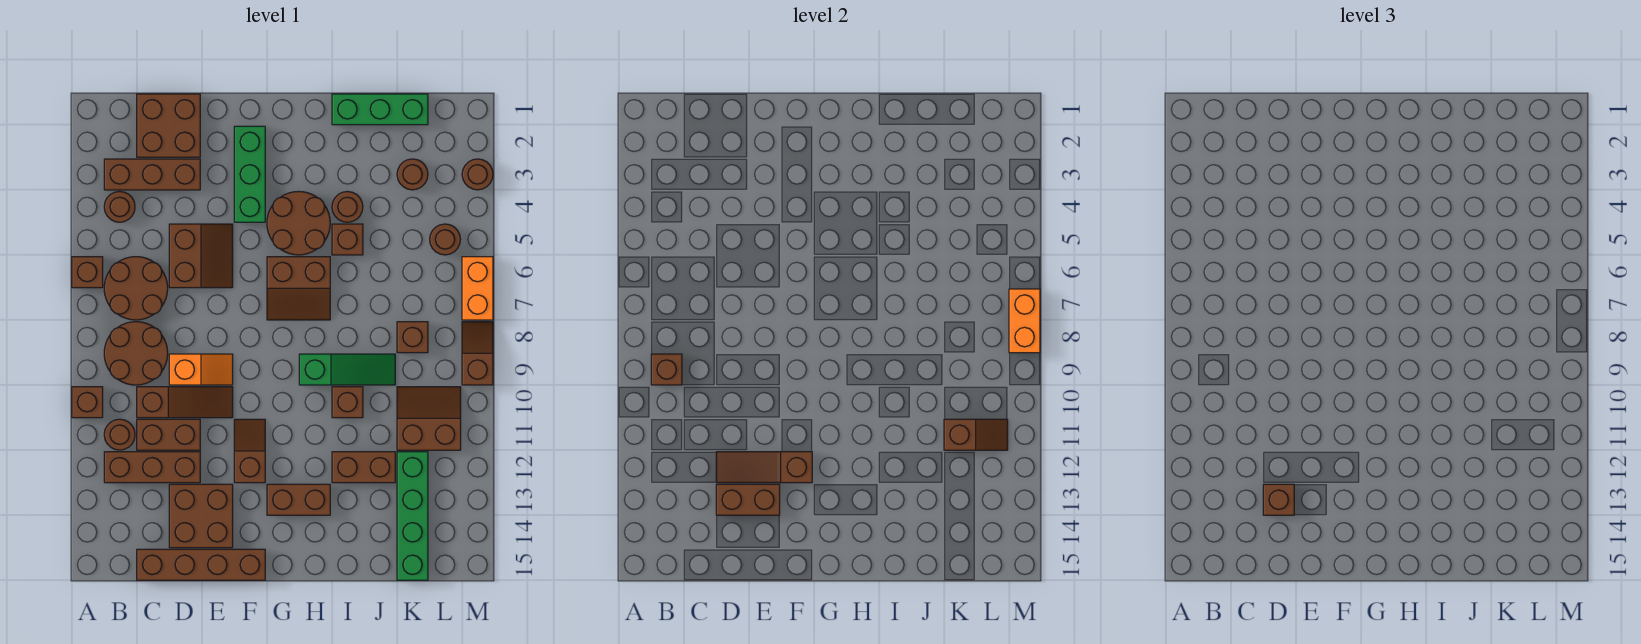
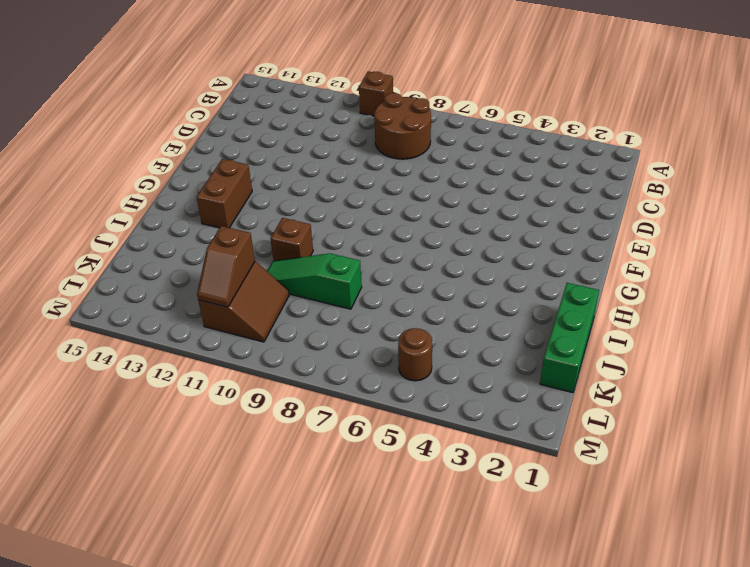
green 1x3 slope [267,253,362,309] -> green 1x3 slope turned to [299,354,395,385]
none -> brown 1x1 brick [72,257,103,288]
none -> brown 1x3 brick [104,159,200,190]
none -> brown 1x1 round brick [104,191,135,222]
none -> brown 2x2 round brick [104,257,168,320]

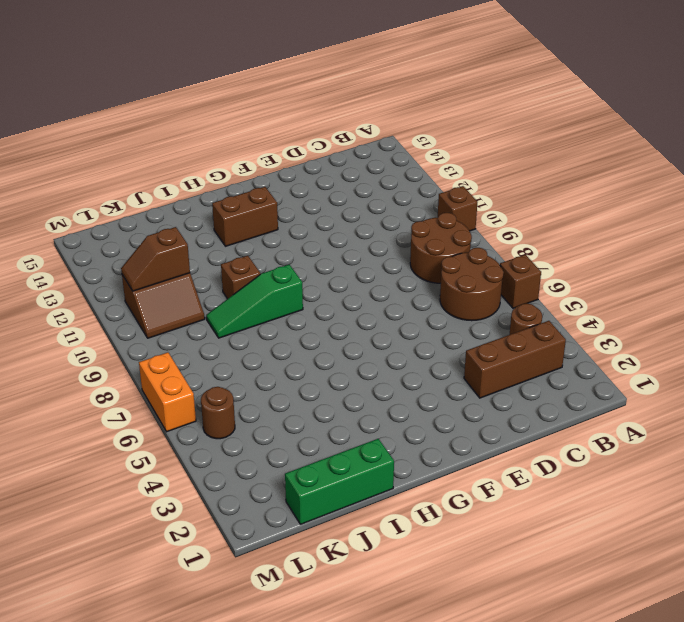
none -> brown 1x1 round brick [104,419,135,450]
none -> brown 1x3 brick [104,452,200,483]
none -> brown 2x2 brick [137,94,200,157]
none -> brown 1x3 slope [137,387,233,418]

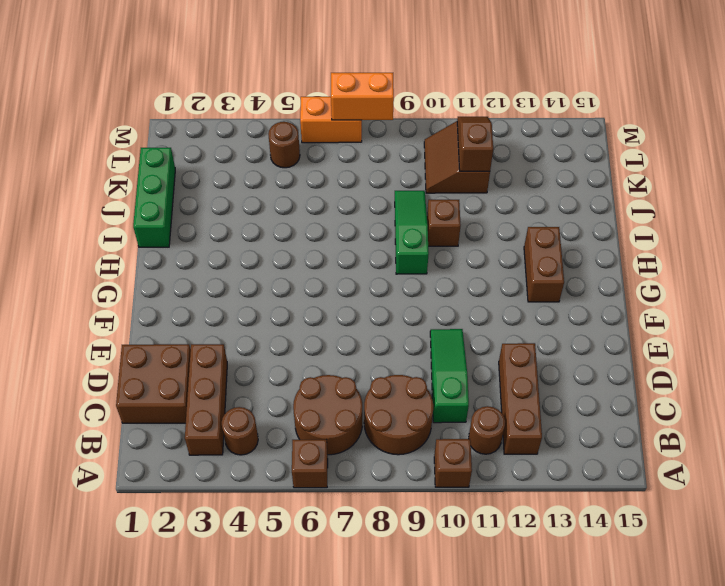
green 1x3 slope [430,329,469,423] -> brown 1x3 slope [137,387,233,418]
none -> brown 1x2 brick [137,419,200,450]
none -> brown 1x4 brick [137,549,265,580]
none -> brown 2x2 slope [169,224,233,288]
none -> orange 1x2 slope [169,354,233,385]

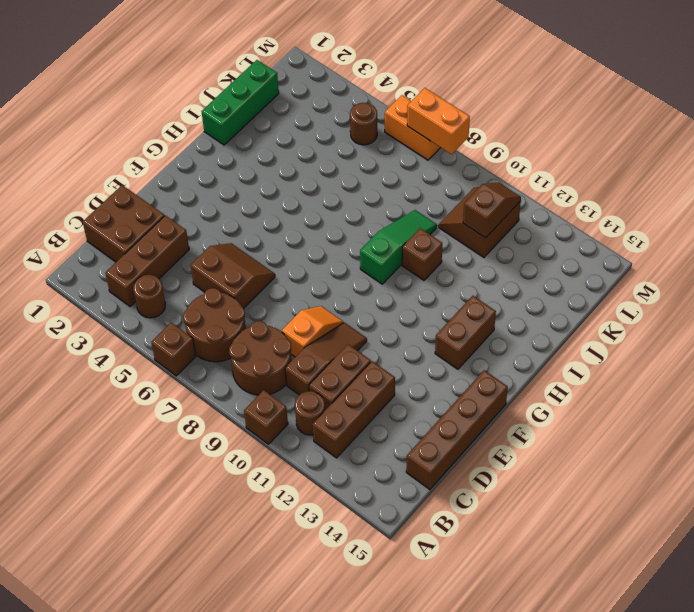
none -> brown 2x2 brick [169,484,233,548]
none -> green 1x3 brick [234,126,265,222]
none -> brown 1x2 slope [234,419,265,483]
none -> brown 2x2 round brick [267,191,330,255]

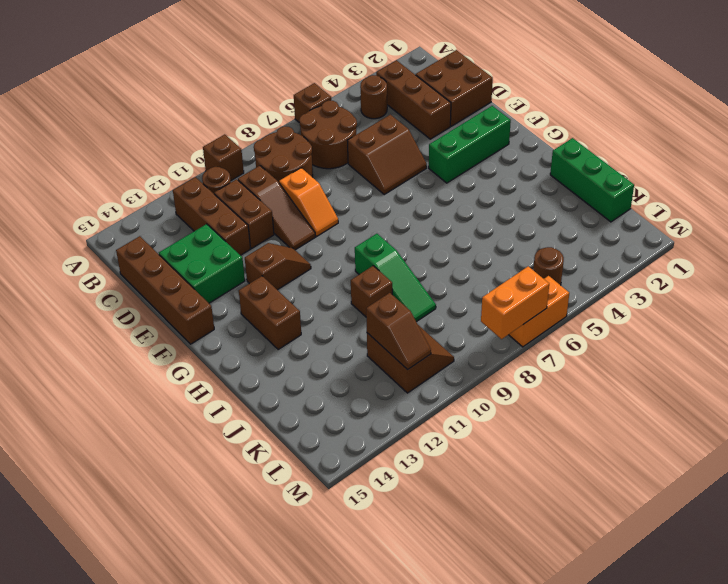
green 2x2 brick [159,224,245,303] -> brown 2x2 brick [169,484,233,548]
none -> brown 2x2 round brick [267,191,330,255]
none -> brown 2x2 slope [267,257,330,320]
none -> brown 1x1 round brick [332,191,363,222]
none -> brown 1x1 brick [332,224,363,255]

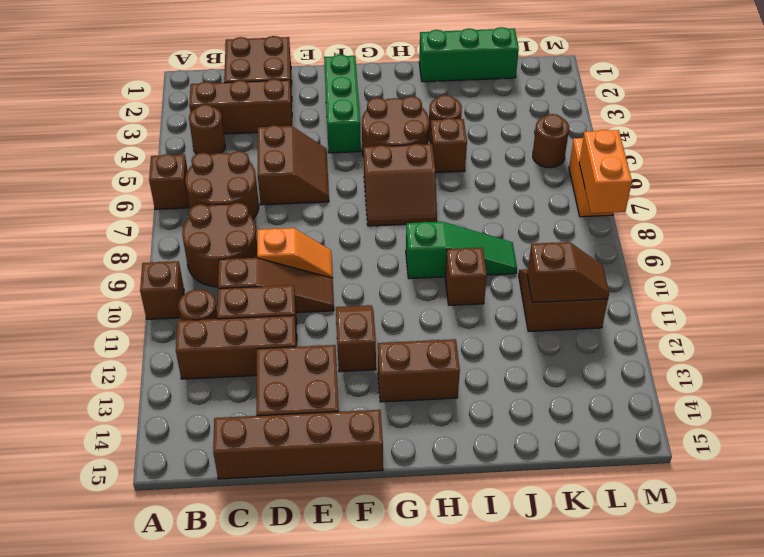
none -> brown 1x2 brick [332,452,395,483]
none -> brown 1x1 round brick [397,159,428,190]
none -> brown 1x1 brick [397,322,428,353]
none -> green 1x4 brick [397,452,428,580]

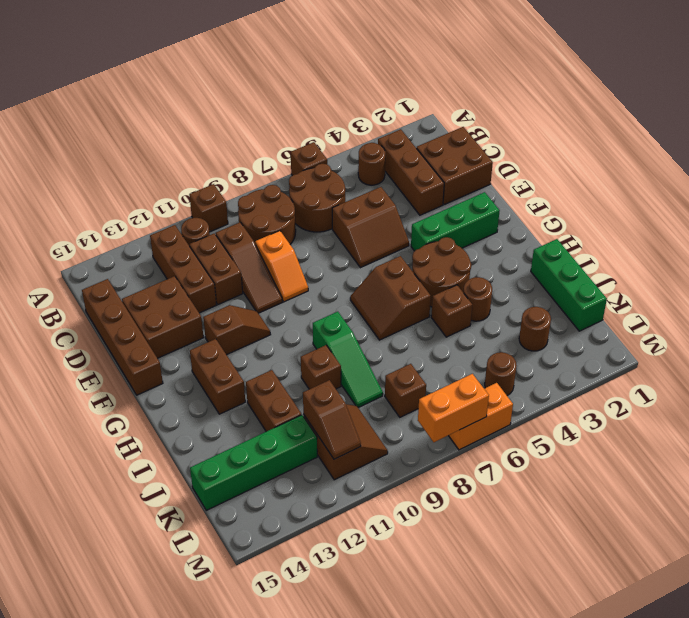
none -> brown 1x1 round brick [462,159,493,190]
none -> brown 1x2 slope [462,322,493,385]
none -> brown 1x1 brick [651,354,682,385]
none -> brown 1x3 slope [716,452,812,483]

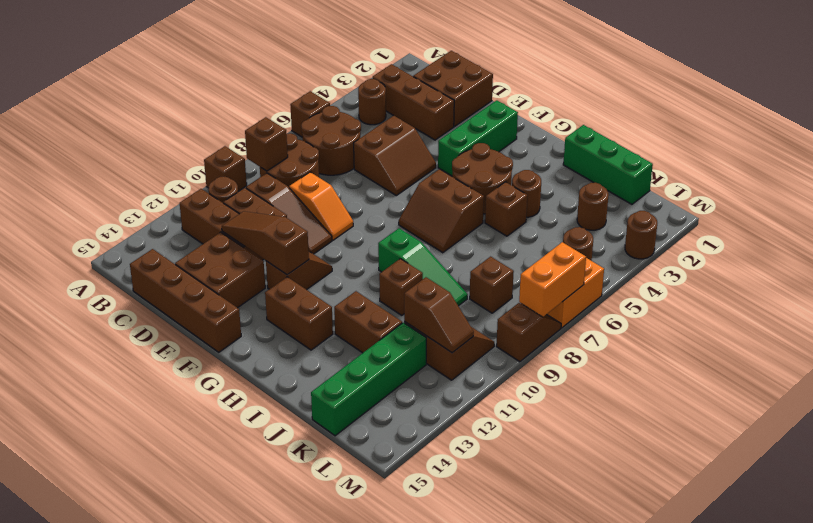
none -> brown 1x2 brick [716,484,780,515]
none -> brown 1x1 brick [1263,484,1294,515]

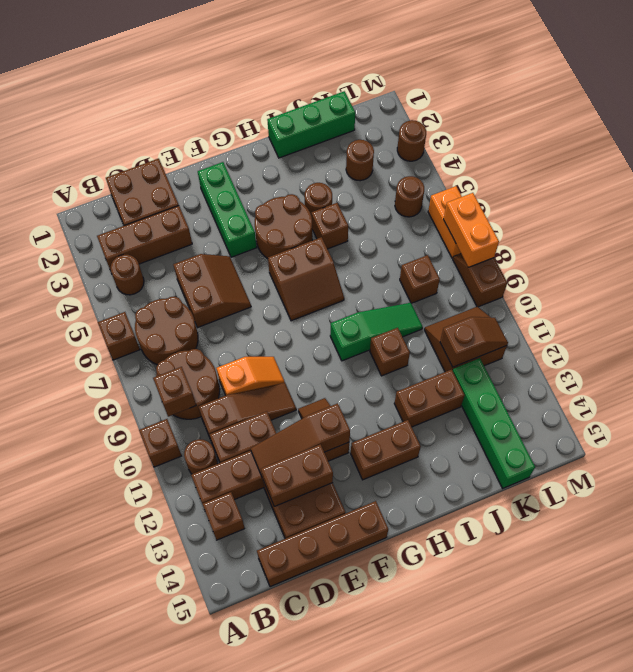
brown 1x1 brick [203,492,245,540] -> brown 1x1 brick moved to [1263,484,1294,515]

